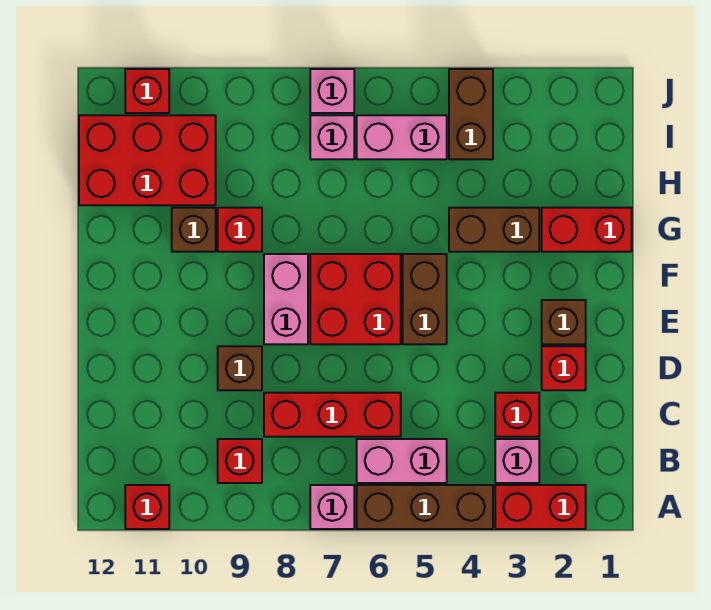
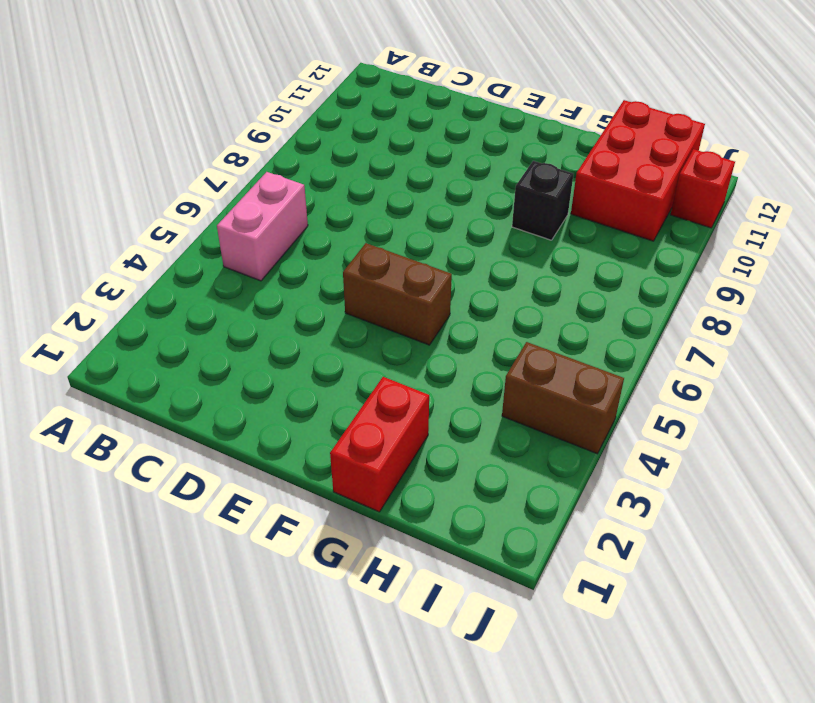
black 1x1 brick [512,161,573,240] -> red 1x1 brick [218,208,262,252]
none -> red 1x2 brick [495,485,586,529]
none -> brown 1x3 brick [357,485,493,529]
none -> pink 1x1 brick [310,485,354,529]

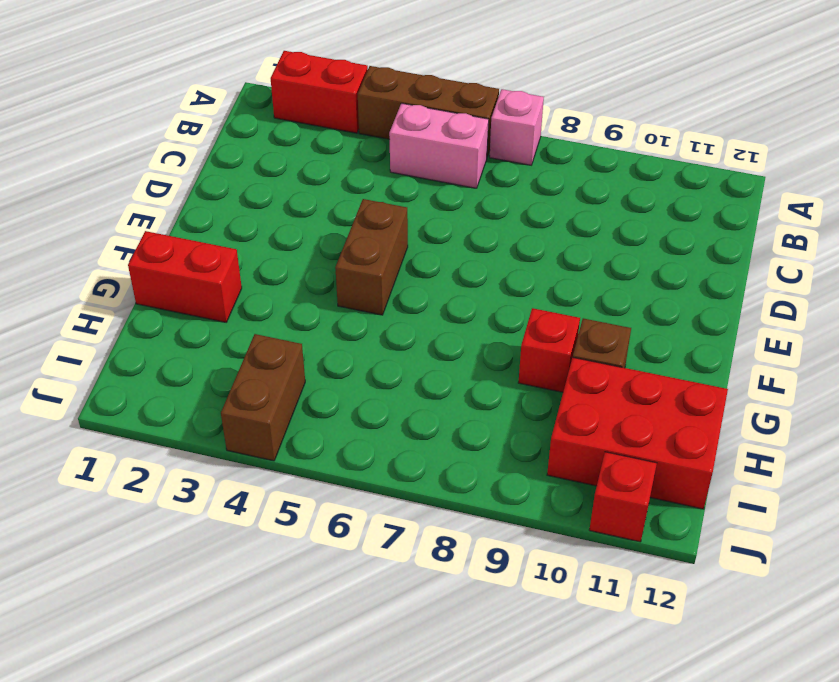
none -> red 1x1 brick [125,485,169,529]
none -> pink 1x1 brick [495,439,539,483]
none -> red 1x1 brick [218,439,262,483]

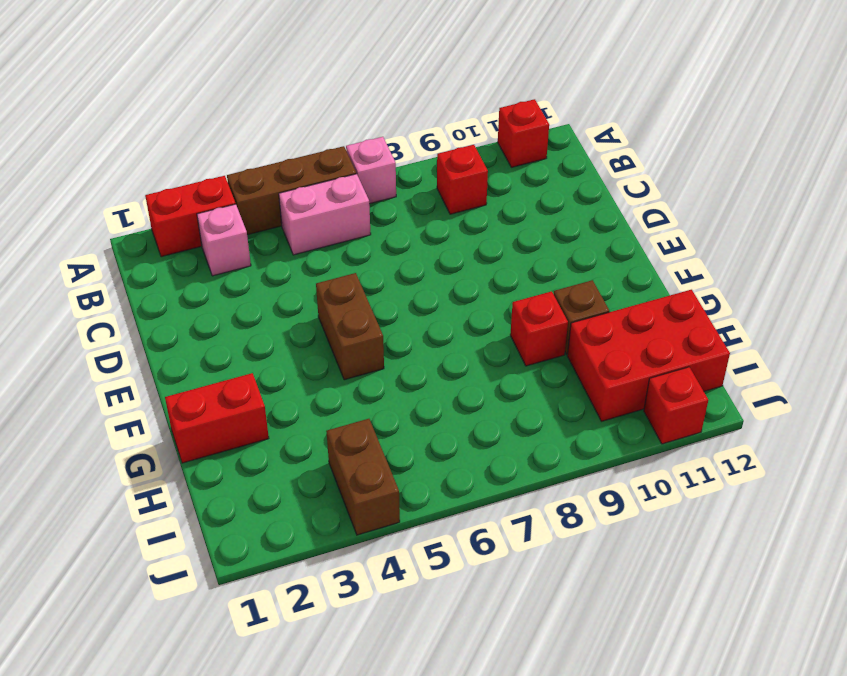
none -> red 1x1 brick [495,393,539,437]
none -> red 1x3 brick [264,393,401,437]
none -> red 1x1 brick [542,346,586,390]

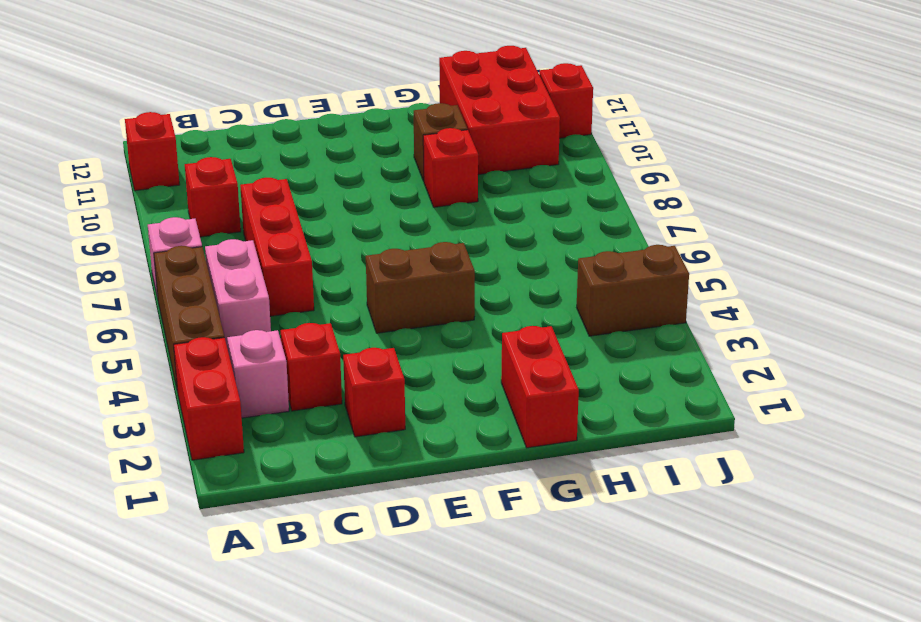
none -> brown 1x1 brick [218,346,262,390]
none -> brown 1x1 brick [542,300,586,344]
none -> red 2x2 brick [310,254,401,344]

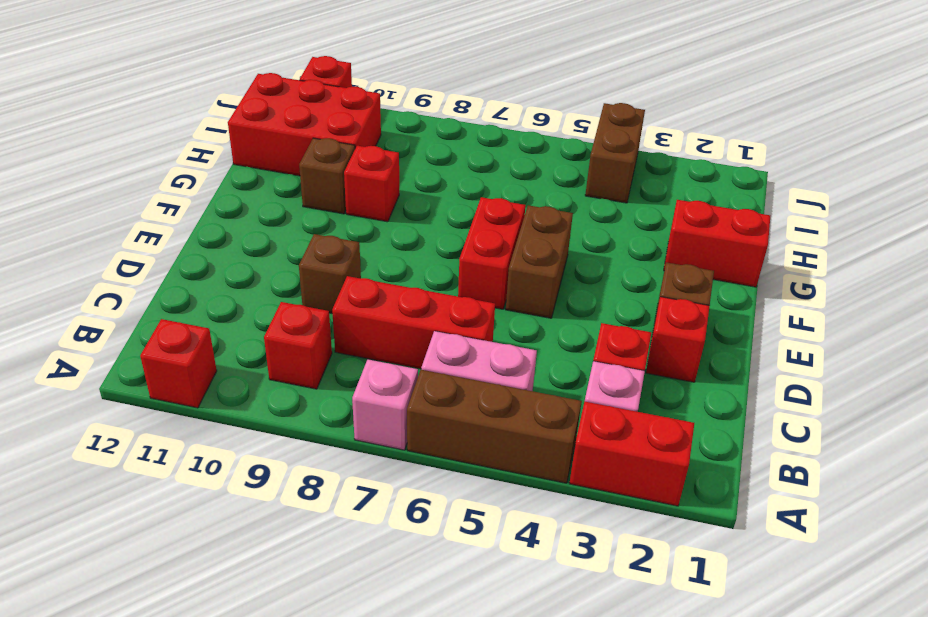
red 1x2 brick [458,197,525,309] -> red 2x2 brick [310,254,401,344]
none -> pink 1x2 brick [264,254,308,344]
none -> brown 1x2 brick [449,208,539,252]
none -> pink 1x2 brick [357,115,447,159]

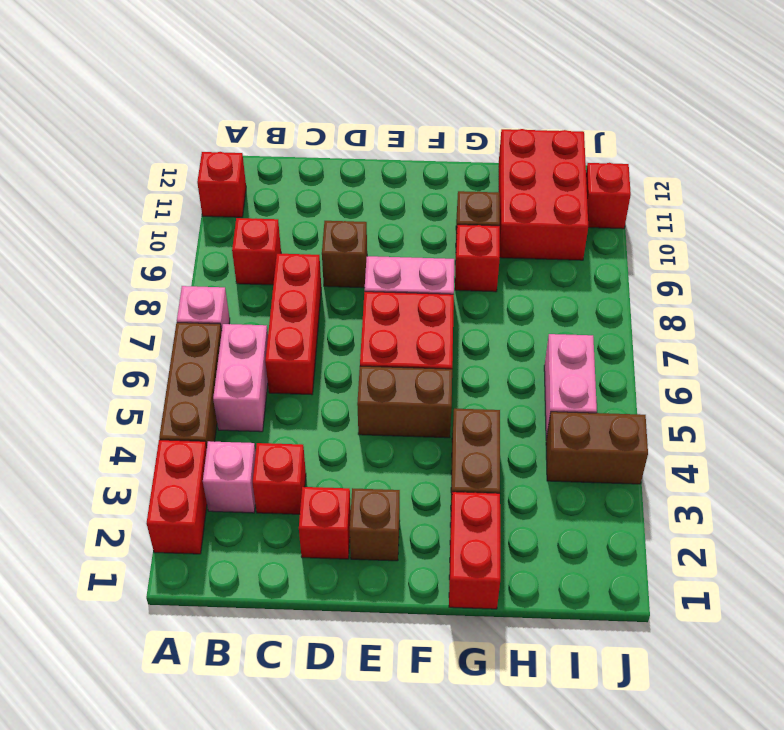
none -> pink 1x1 brick [310,115,354,159]
none -> pink 1x1 brick [310,69,354,113]

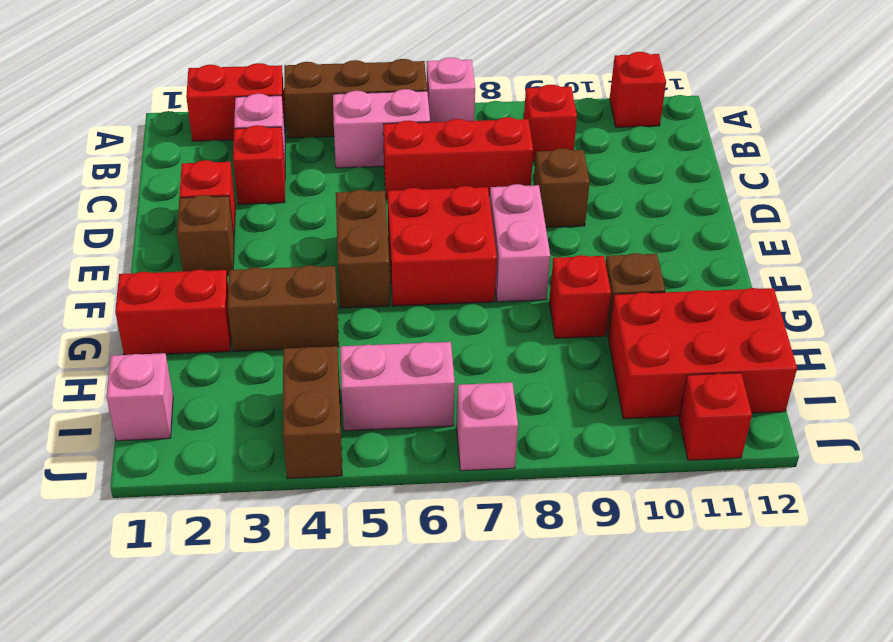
pink 1x1 brick [106,353,173,441] -> pink 1x1 brick moved to [310,115,354,159]

